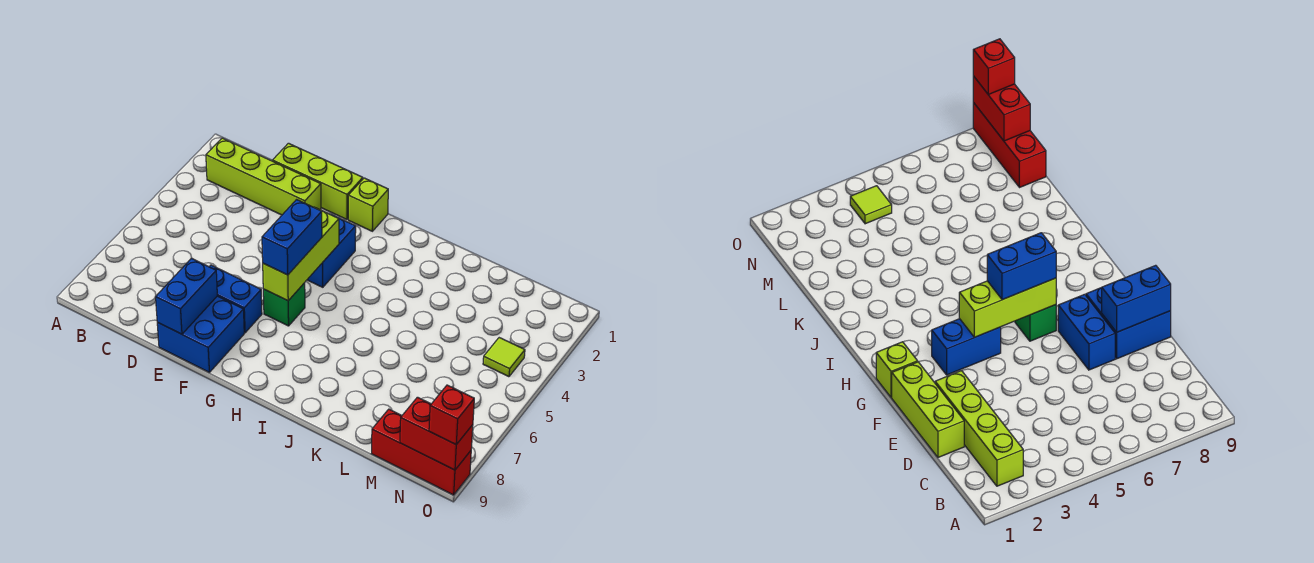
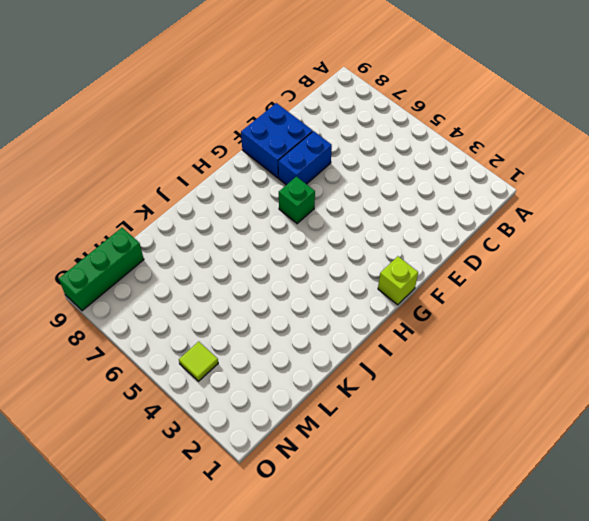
green 1x3 brick [59,228,144,311] -> red 1x3 brick [371,409,471,495]
none -> lime 1x4 brick [206,138,321,215]
none -> lime 1x3 brick [272,143,363,219]
none -> blue 1x2 brick [307,215,356,287]

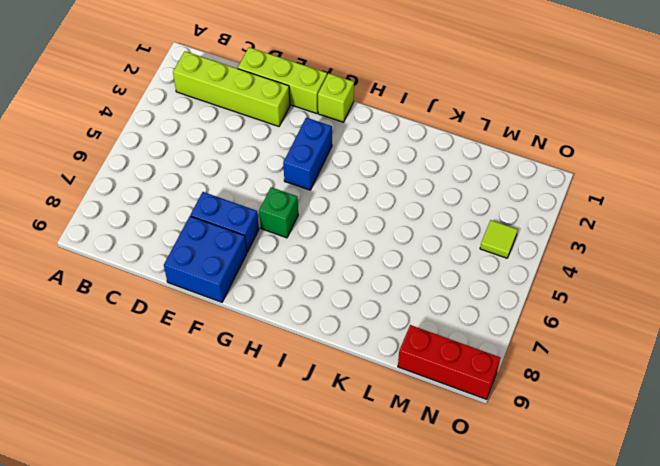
none -> blue 1x2 brick [156,258,217,334]
none -> lime 1x3 brick [263,207,339,301]
none -> red 1x2 brick [400,397,473,470]

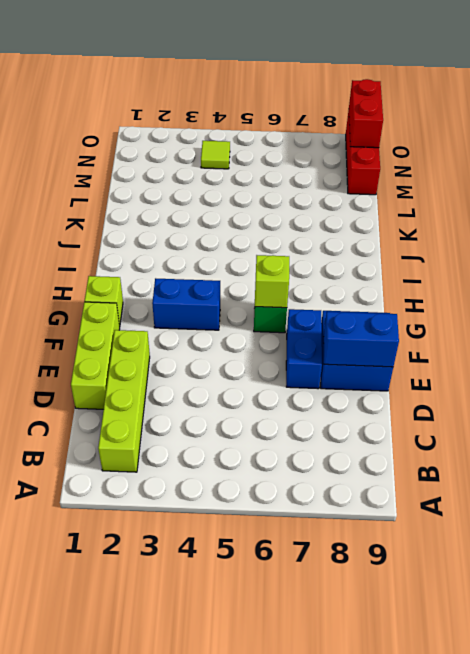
lime 1x1 brick [255,255,289,308] -> lime 1x3 brick [263,207,339,301]
none -> blue 1x2 brick [262,200,322,275]
none -> red 1x1 brick [429,385,474,444]

